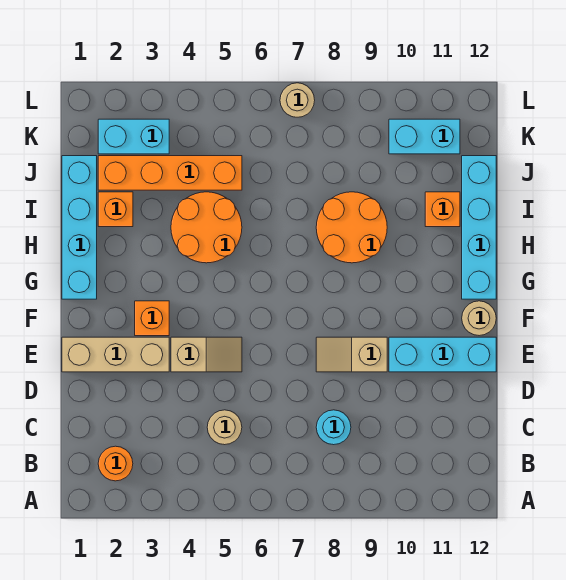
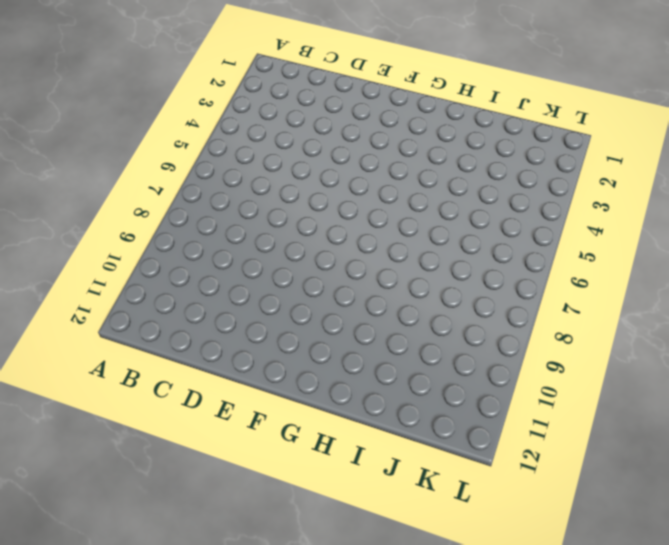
none -> orange 1x1 round brick [98,446,133,481]
none -> tan 1x1 round brick [207,410,242,445]
none -> cyan 1x1 round brick [316,410,351,445]

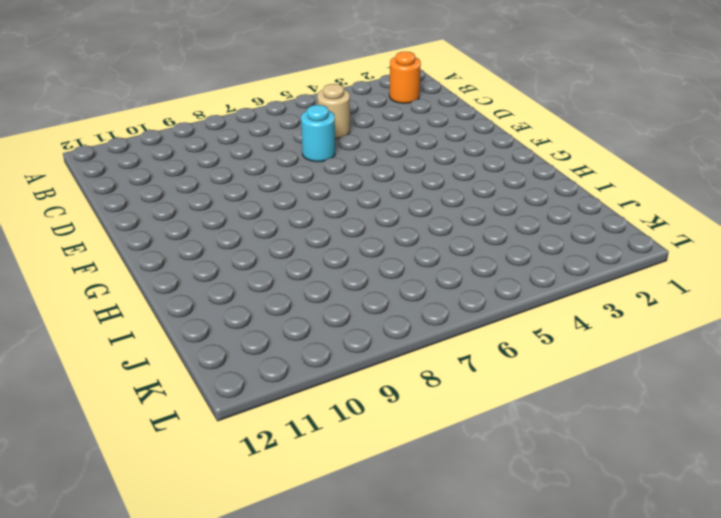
cyan 1x1 round brick [301,105,335,162] -> cyan 1x1 round brick moved to [316,410,351,445]
none -> tan 1x3 brick [62,337,169,372]
none -> tan 1x2 slope [171,337,242,372]
none -> tan 1x2 slope [316,337,387,372]

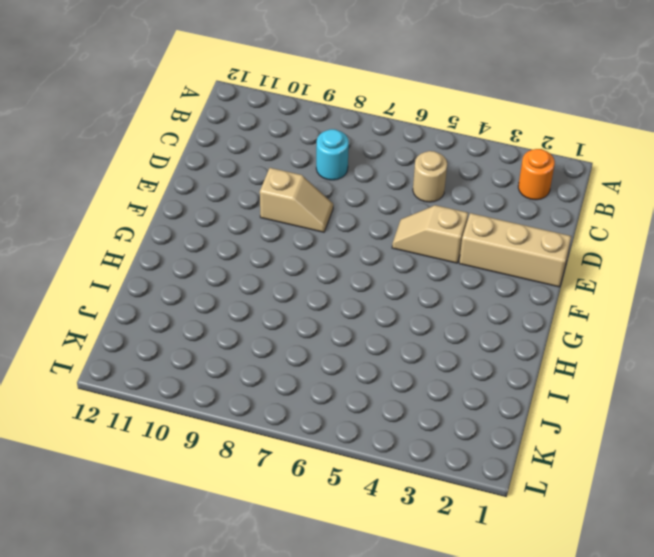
none -> cyan 1x3 brick [389,337,496,372]
none -> orange 1x1 brick [135,301,169,336]
none -> tan 1x1 round brick [462,301,496,336]

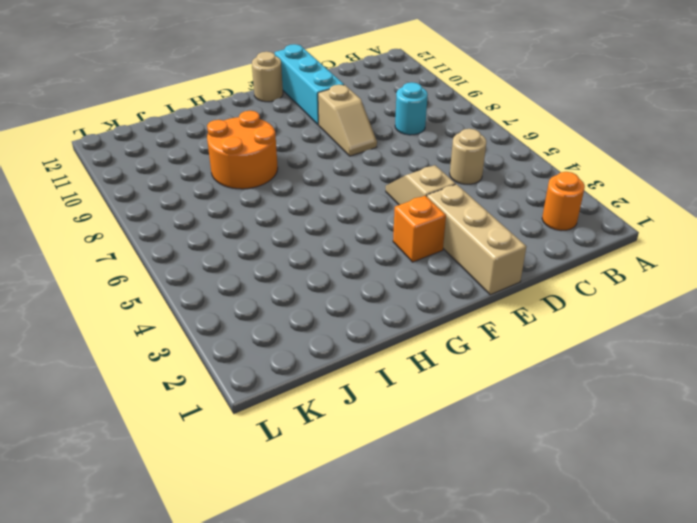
none -> cyan 1x4 brick [62,156,97,299]
none -> cyan 1x4 brick [462,156,496,299]
none -> orange 2x2 round brick [171,192,242,263]

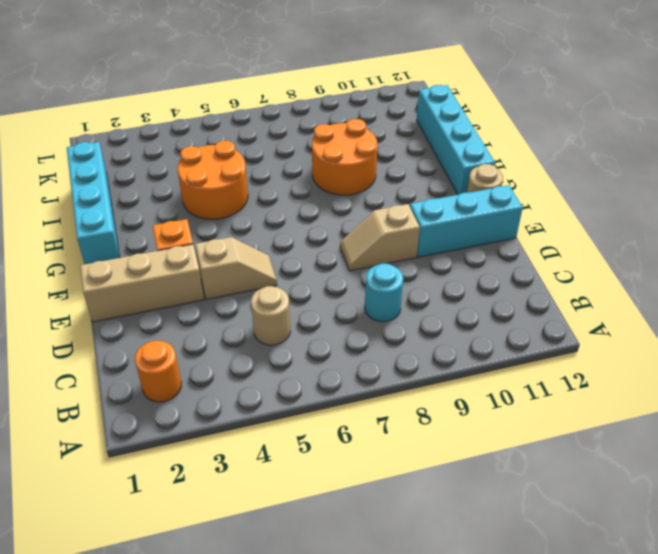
none -> orange 1x1 brick [98,192,133,227]
none -> orange 1x1 brick [425,192,460,227]
none -> orange 1x4 brick [98,156,242,190]

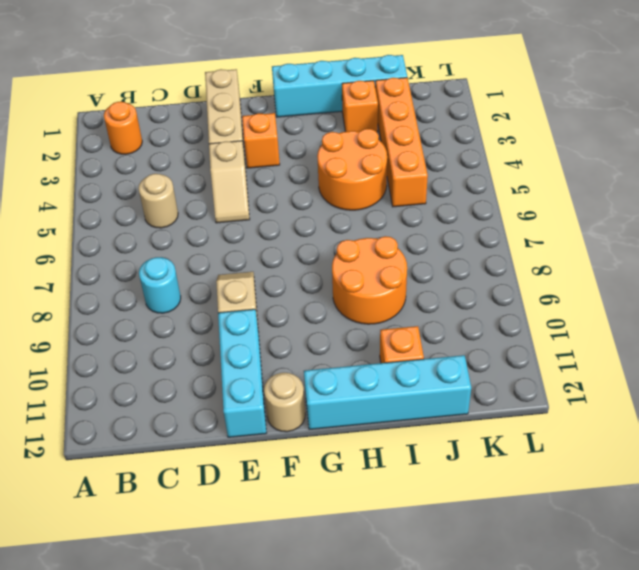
none -> cyan 1x2 brick [98,119,169,154]
none -> cyan 1x2 brick [389,119,460,154]
none -> tan 1x1 round brick [280,83,315,117]

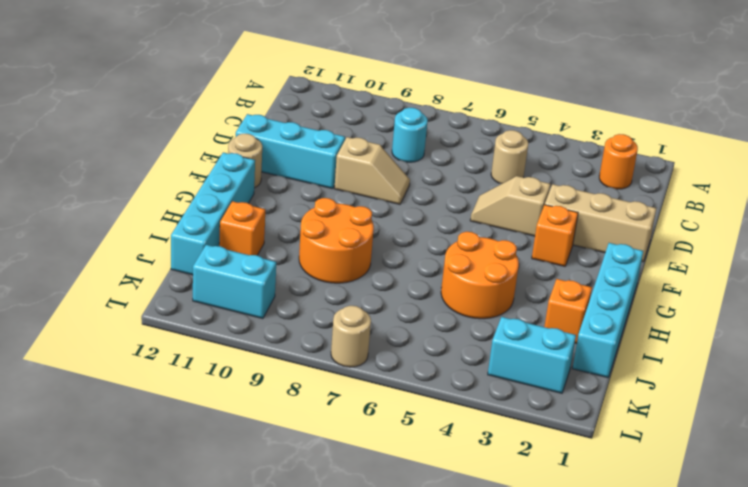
none -> orange 1x4 brick [98,156,242,190]

